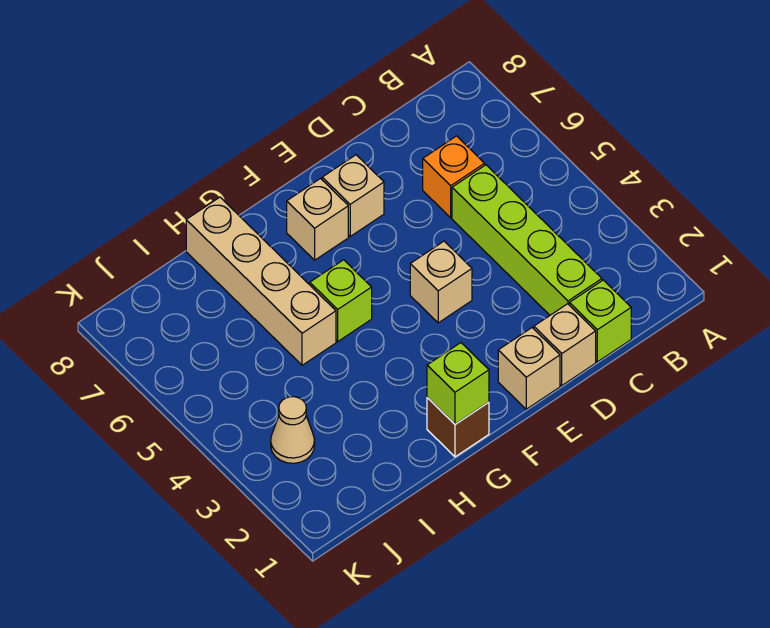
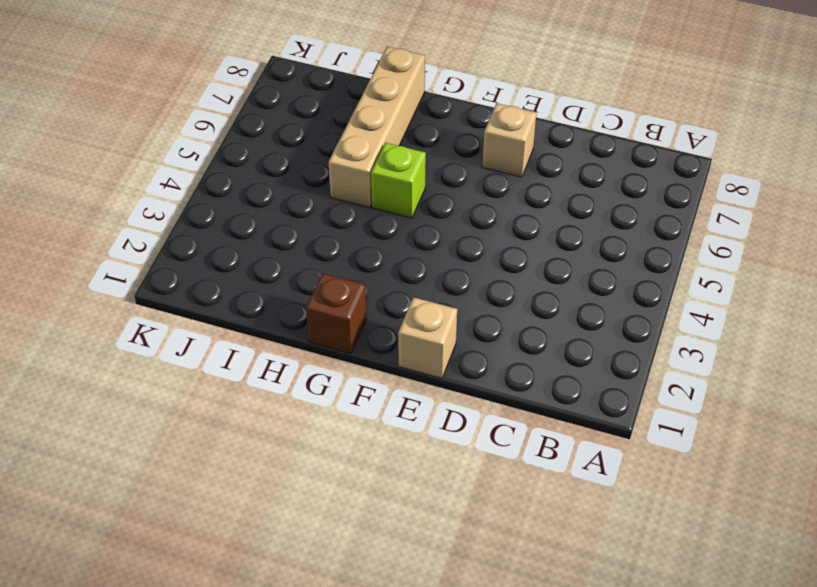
none -> lime 1x1 brick [569,280,631,362]
none -> lime 1x4 brick [452,165,602,315]
none -> orange 1x1 brick [423,136,485,218]

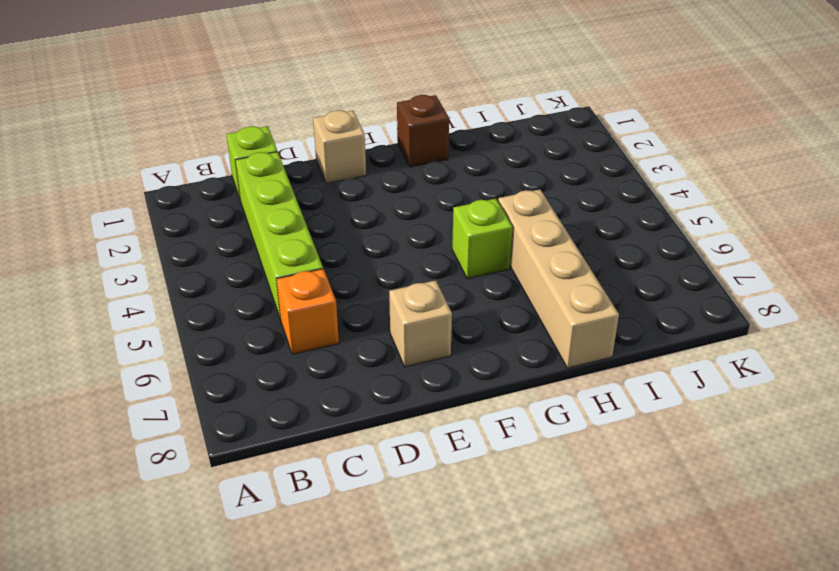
none -> tan 1x1 brick [534,304,596,385]
none -> tan 1x1 brick [410,241,472,323]
none -> tan 1x1 brick [287,179,348,260]

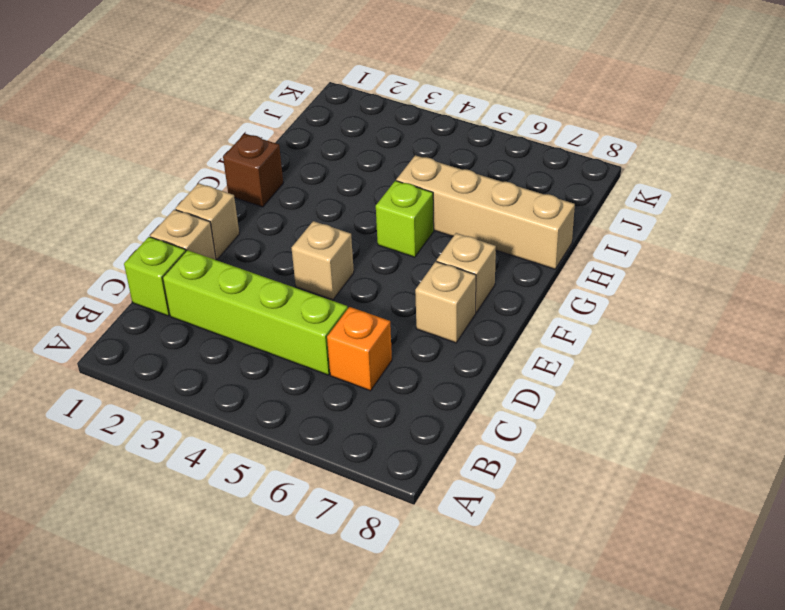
none -> tan 1x1 cone [271,397,315,463]
none -> lime 1x1 brick [427,343,489,424]

